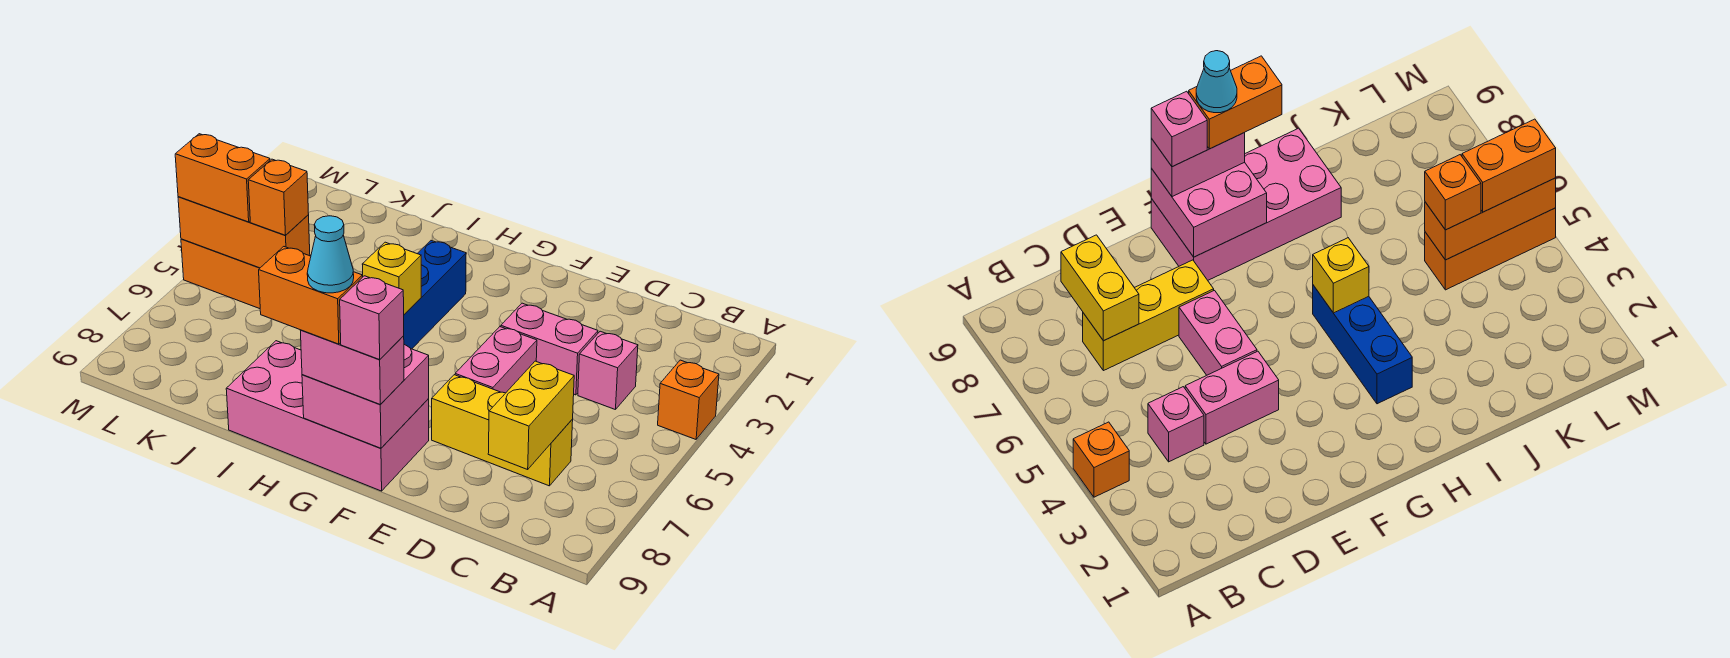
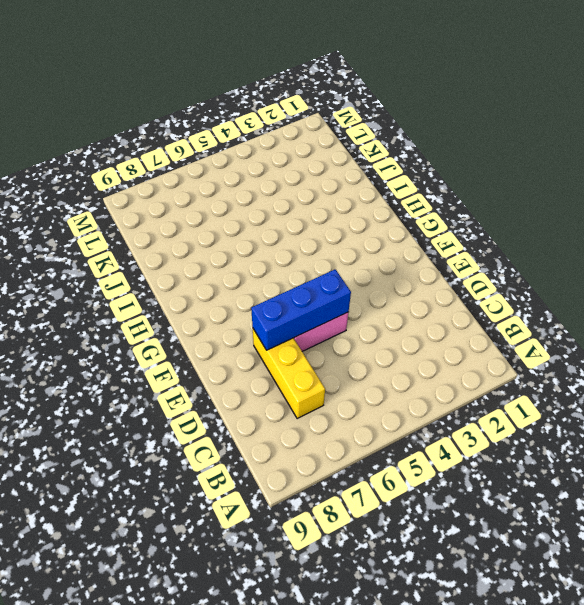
blue 1x3 brick [251,269,351,350] -> blue 1x3 brick moved to [404,241,466,349]
none -> orange 1x1 brick [658,360,719,439]
none -> pink 1x1 brick [578,331,638,410]
none -> pink 1x2 brick [501,303,598,395]

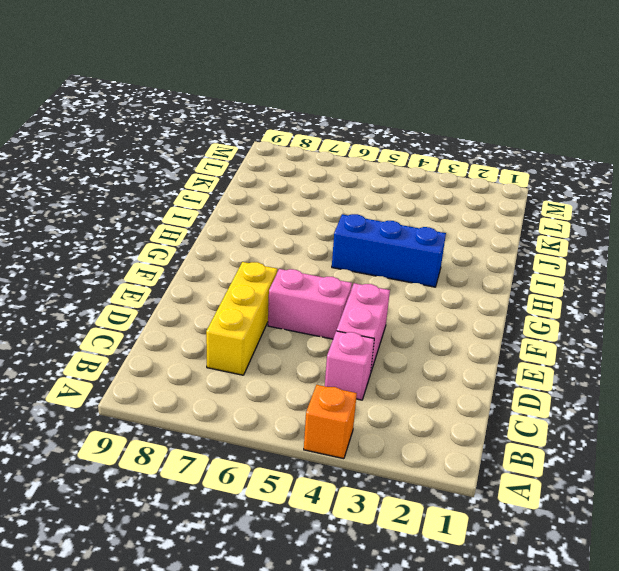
none -> pink 2x4 brick [226,341,429,491]
none -> orange 1x3 brick [181,239,260,309]
none -> yellow 1x2 brick [488,361,574,469]

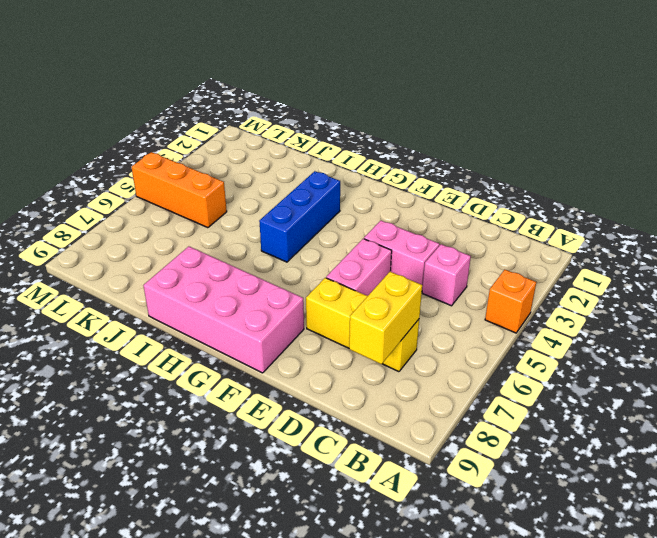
none -> pink 2x2 brick [302,345,429,448]
none -> yellow 1x1 brick [362,242,421,314]
none -> orange 1x3 brick [178,197,310,268]

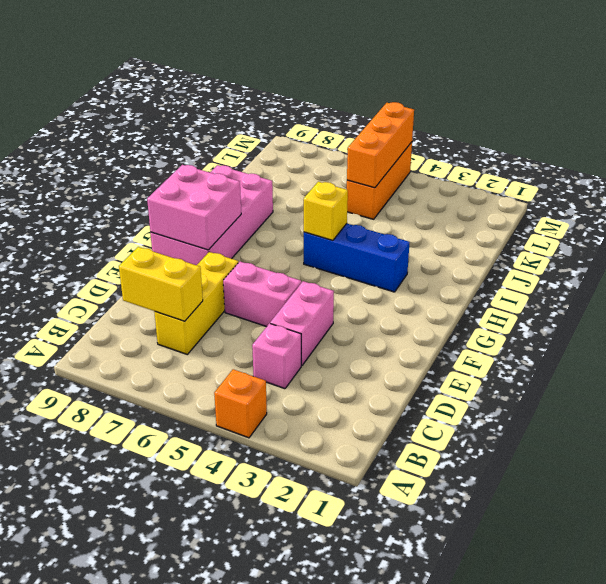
none -> pink 1x2 brick [300,330,404,405]
none -> orange 1x1 brick [248,159,308,235]
none -> orange 1x2 brick [175,134,270,222]

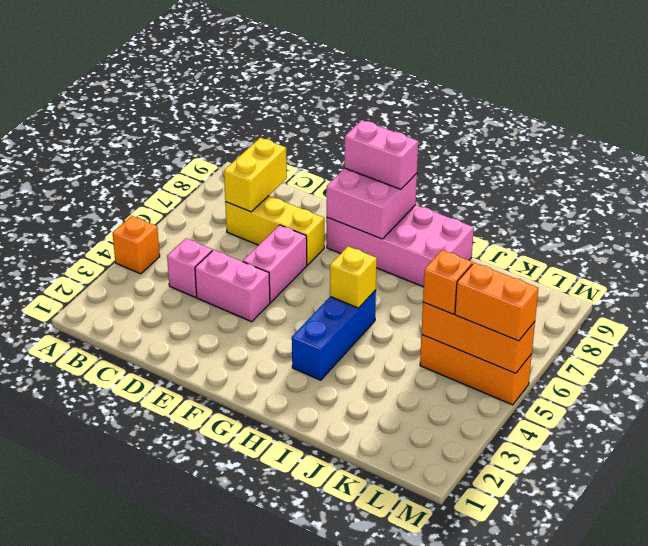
none -> pink 1x1 brick [340,276,404,360]
none -> orange 1x2 brick [259,247,362,344]
none -> cyan 1x1 cone [307,216,354,293]

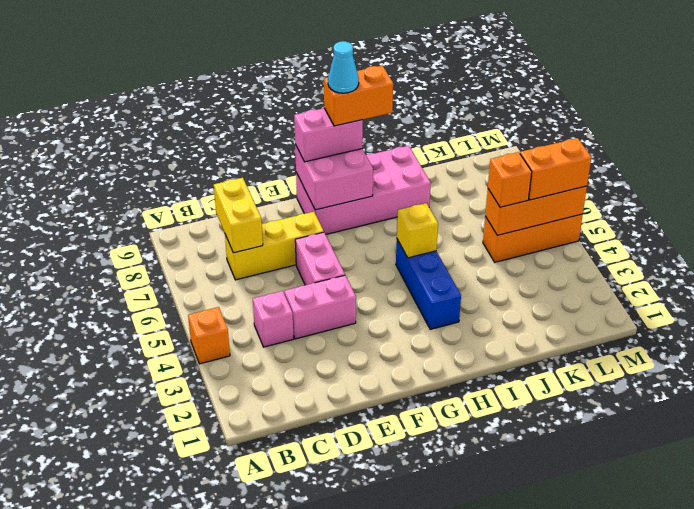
none -> pink 1x1 brick [340,276,404,360]

